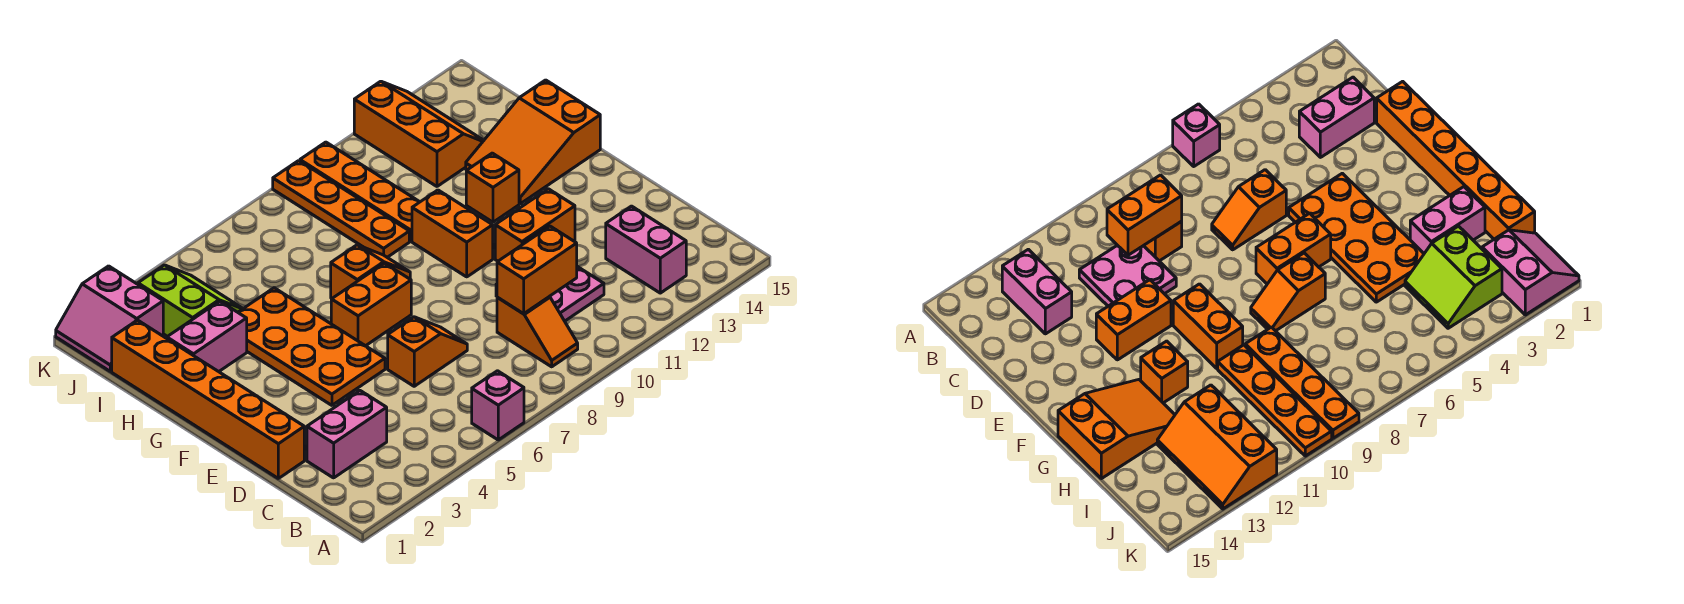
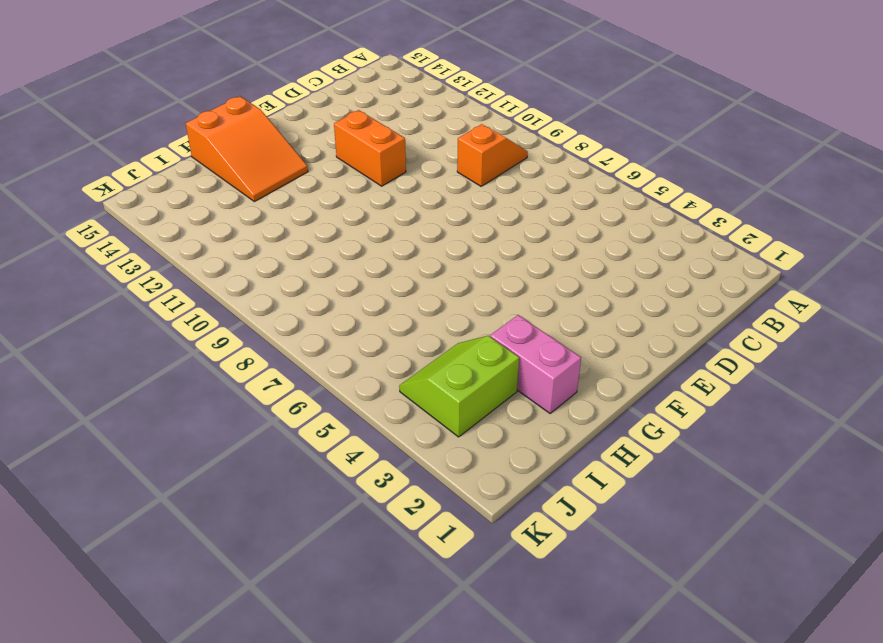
none -> pink 1x1 brick [472,371,524,440]
none -> pink 1x2 brick [606,206,686,293]
none -> pink 1x2 brick [307,391,387,478]

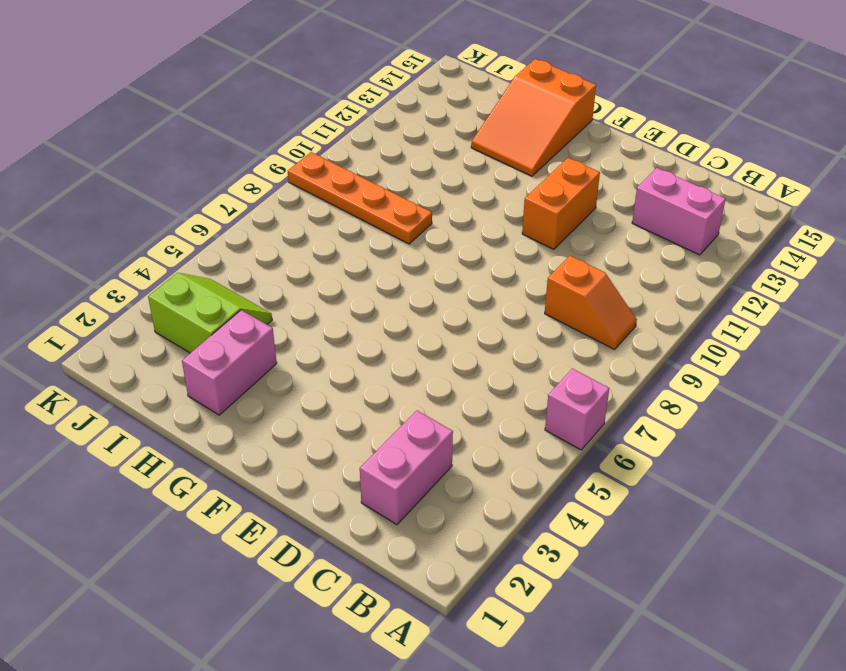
none -> pink 2x2 plate [496,266,604,321]
none -> orange 1x6 brick [112,320,304,478]
none -> orange 1x2 slope [388,317,467,386]

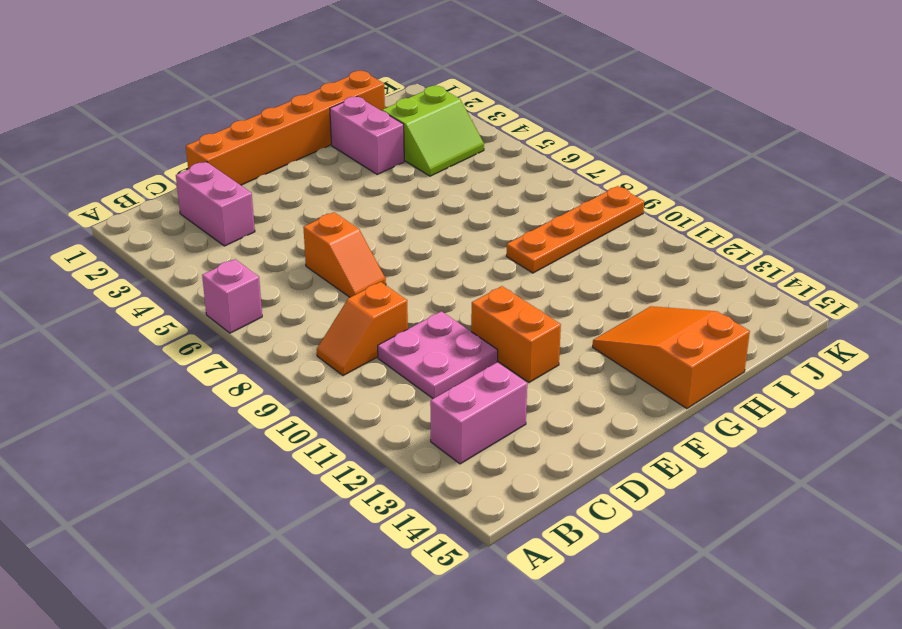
none -> orange 2x4 plate [238,288,385,405]
none -> orange 1x2 brick [331,263,411,346]
none -> orange 1x2 brick [412,190,493,277]

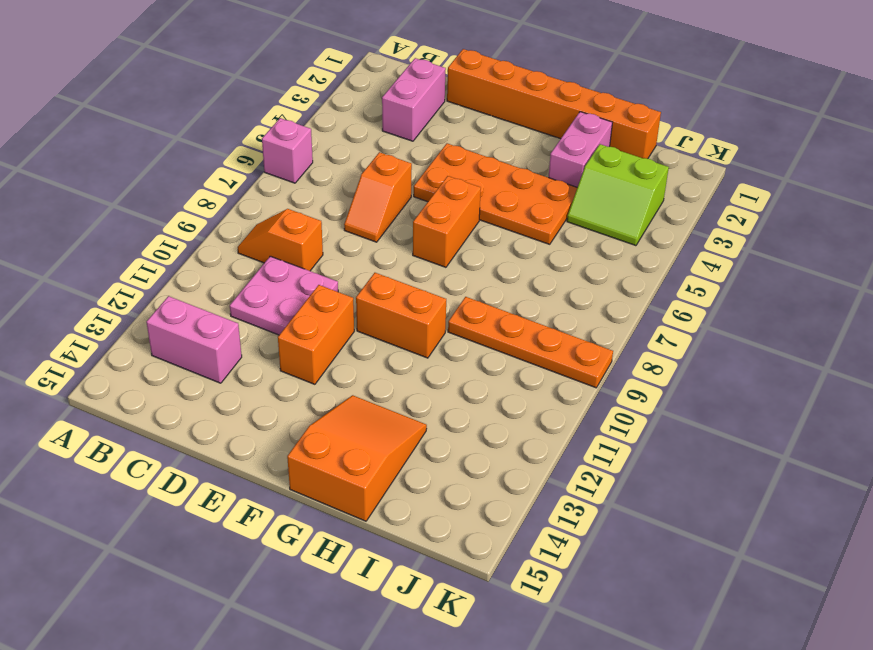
none -> orange 1x2 slope [331,245,410,298]
none -> orange 1x1 brick [466,153,519,222]
none -> orange 1x4 plate [300,142,419,241]

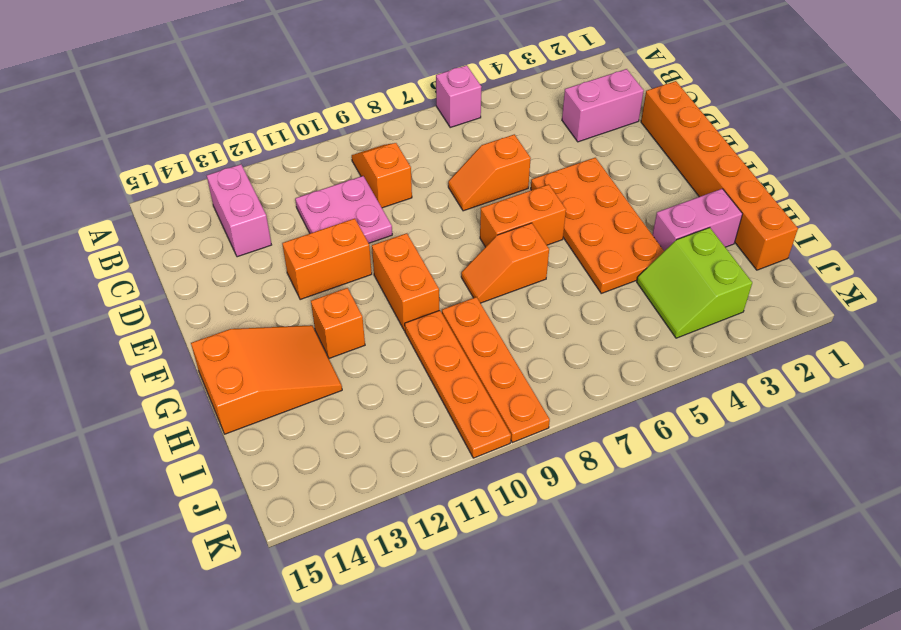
none -> orange 2x3 slope [354,81,484,186]
none -> pink 2x2 slope [56,266,163,371]
none -> orange 1x2 brick [497,226,577,314]

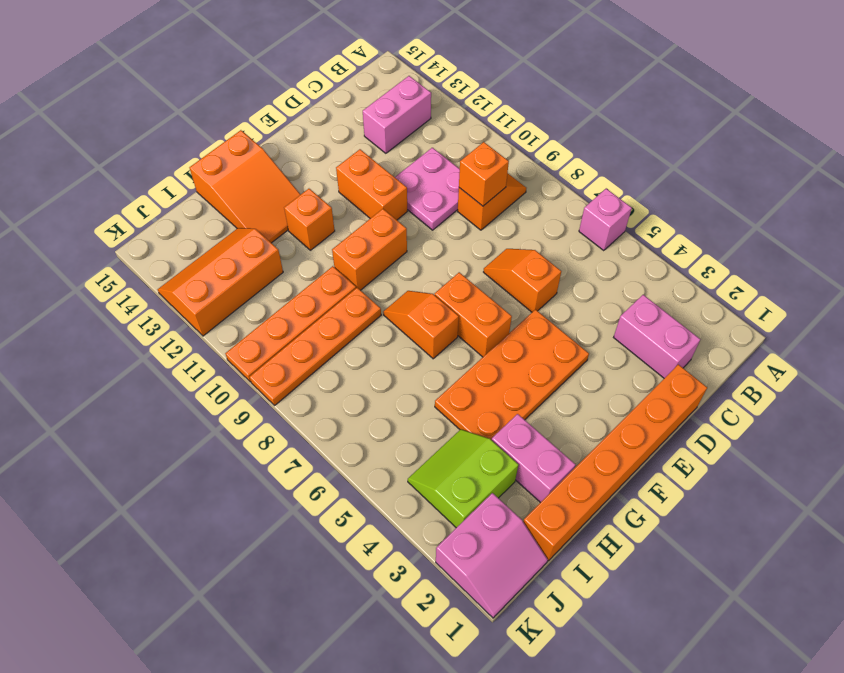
orange 1x1 brick [459,142,509,206] -> orange 1x2 brick [497,226,577,314]

